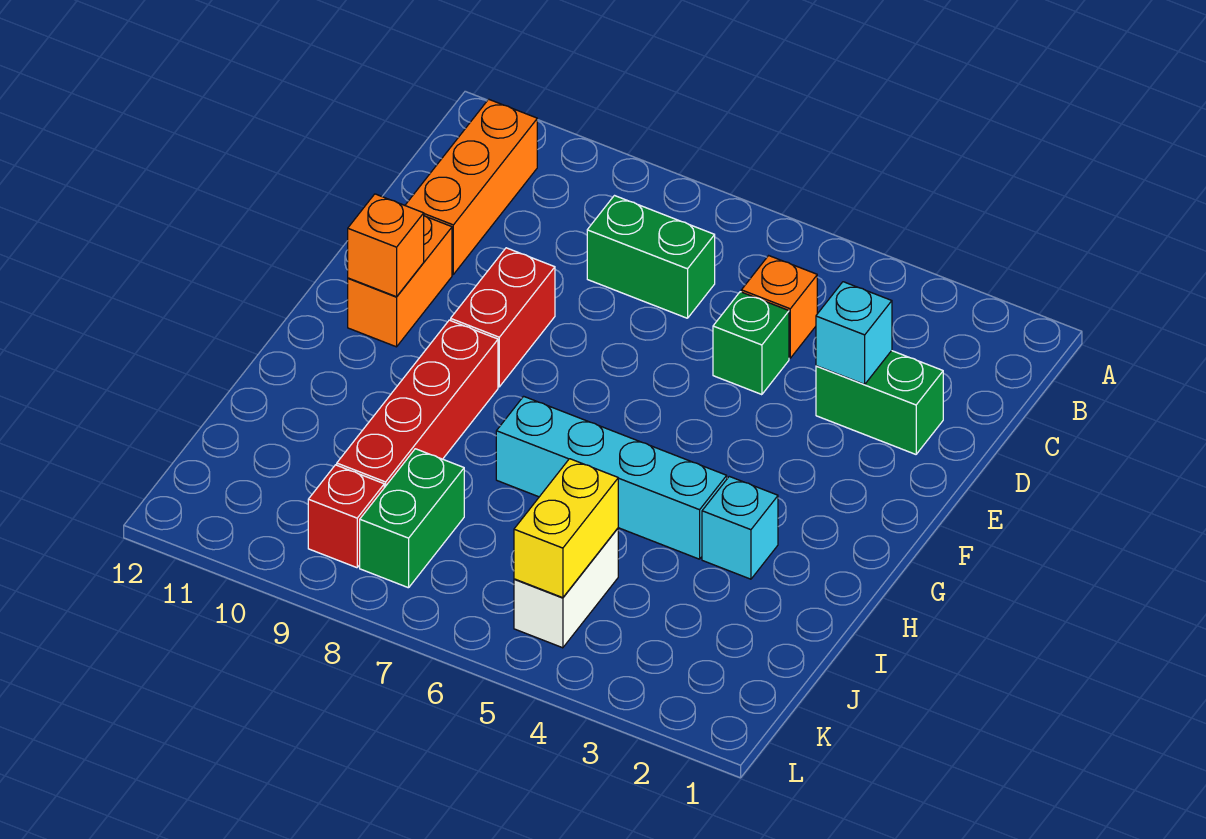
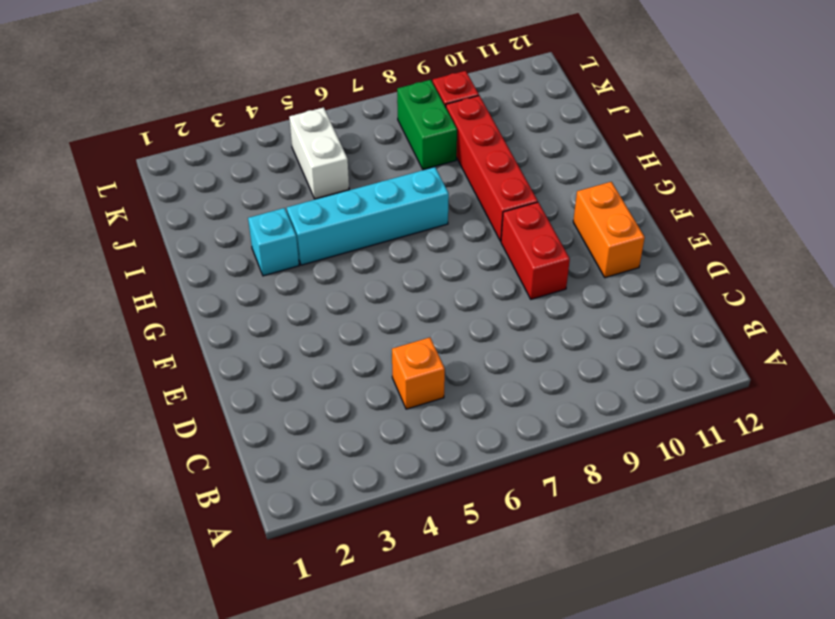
none -> orange 1x3 brick [405,99,537,274]
none -> green 1x2 brick [587,196,715,318]
none -> green 1x2 brick [816,351,943,454]

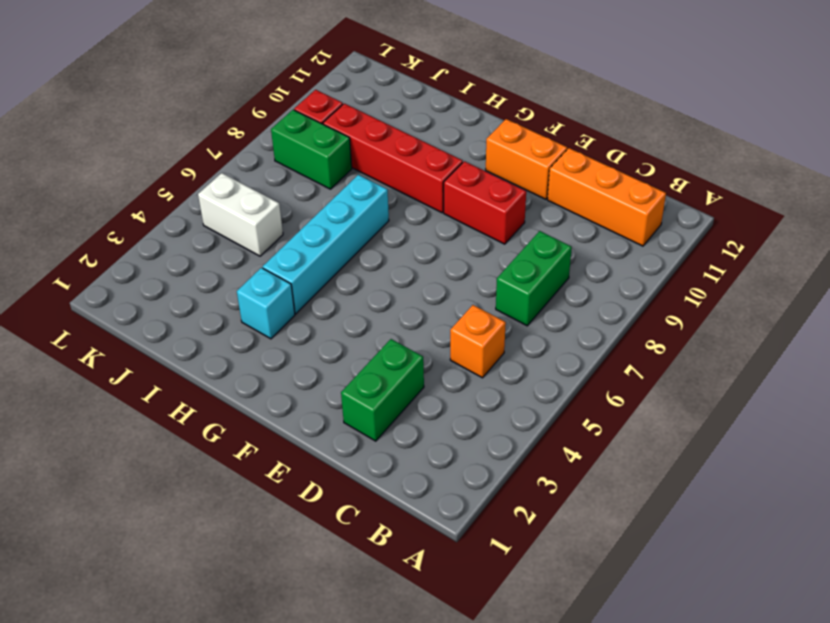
none -> green 1x1 brick [713,292,789,395]
none -> cyan 1x1 brick [816,282,892,384]
none -> orange 1x1 brick [348,194,424,297]

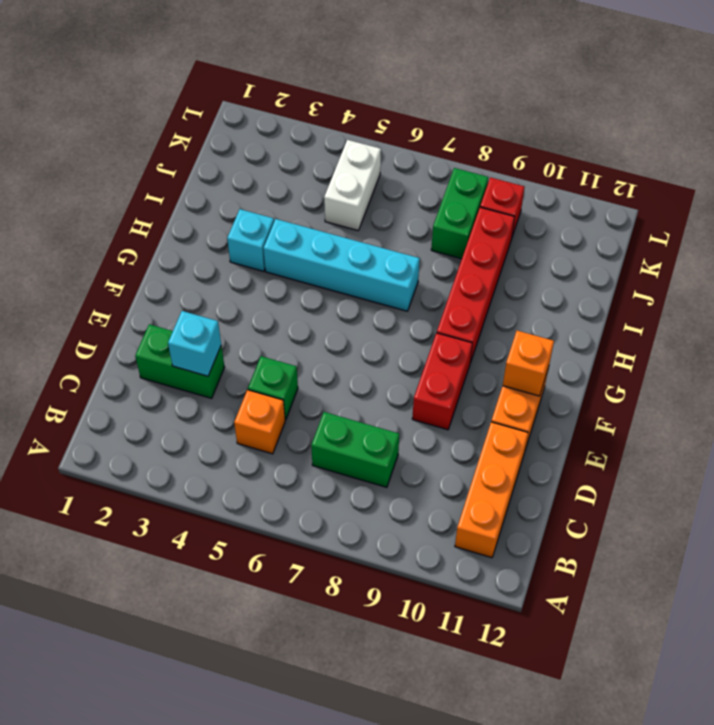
none -> yellow 1x2 brick [514,459,618,598]

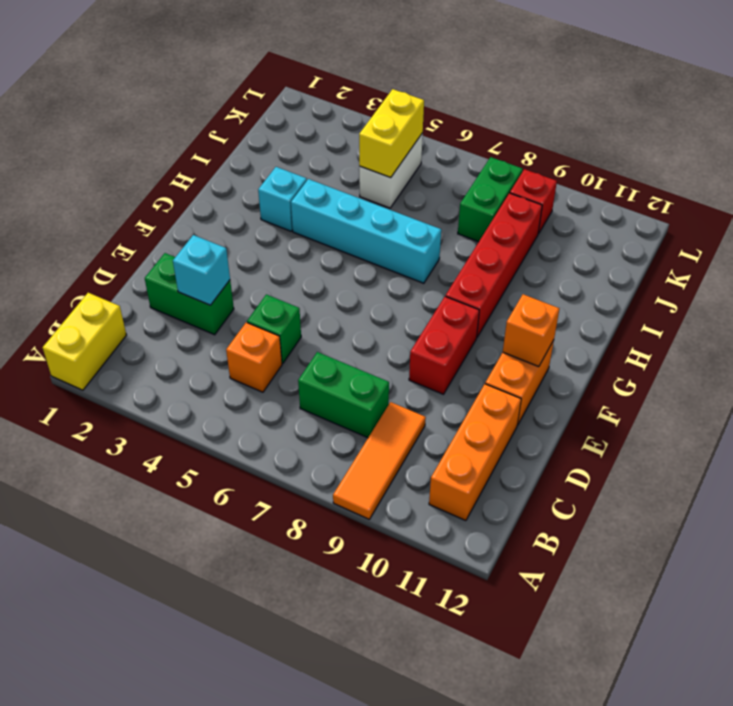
yellow 1x2 brick [43,293,126,390] -> none
orange 1x3 tile [333,402,426,519] -> none

